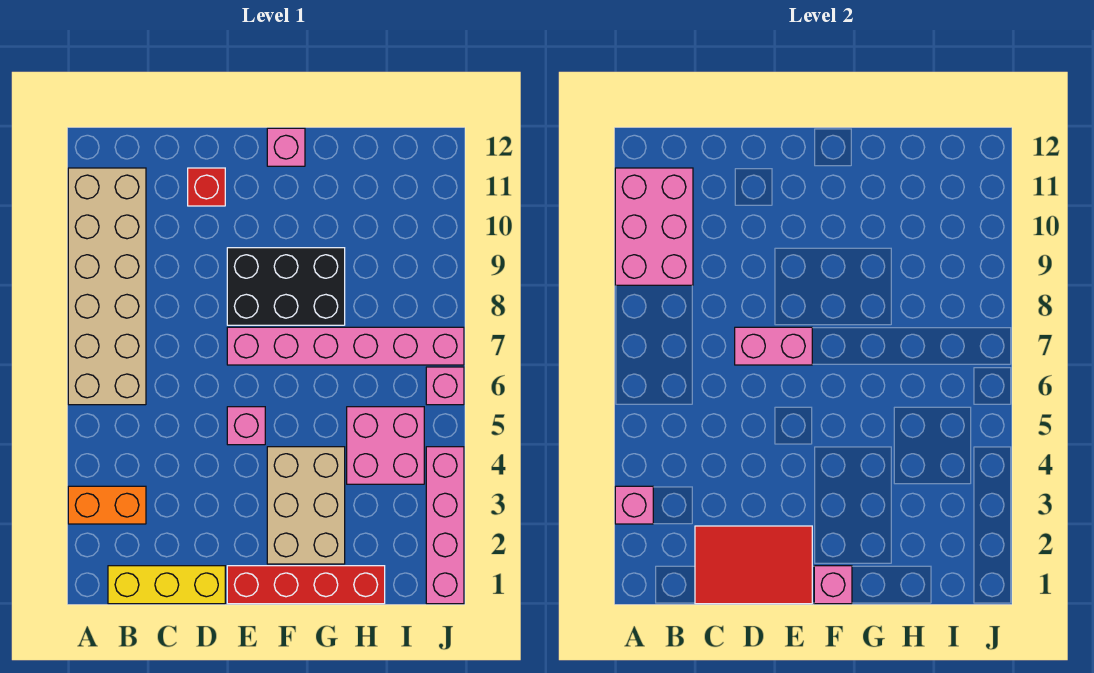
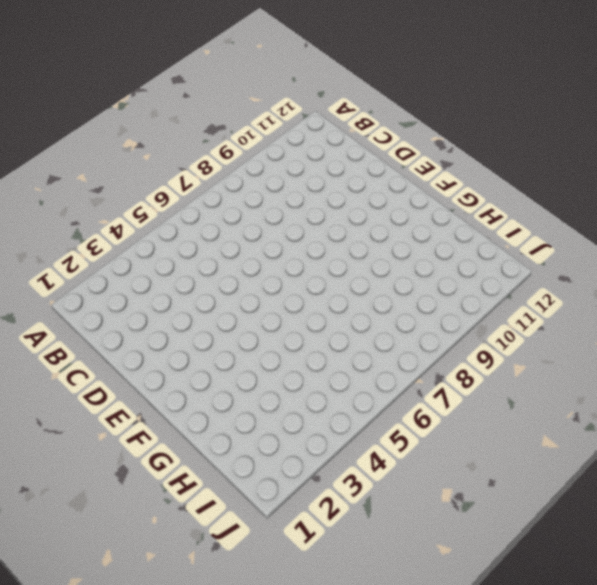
none -> orange 1x2 brick [68,486,146,524]
none -> tan 2x6 brick [68,168,146,405]
none -> yellow 1x3 brick [108,566,225,604]

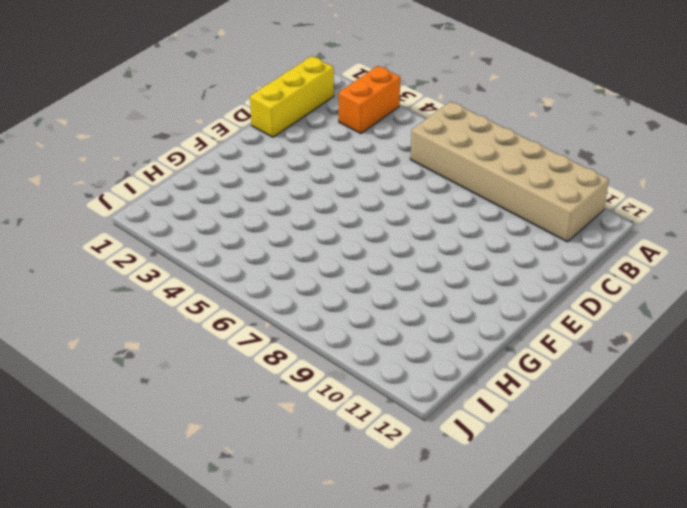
none -> red 1x1 brick [188,168,225,206]
none -> red 1x4 brick [227,566,385,604]
none -> pink 1x1 brick [227,407,265,445]

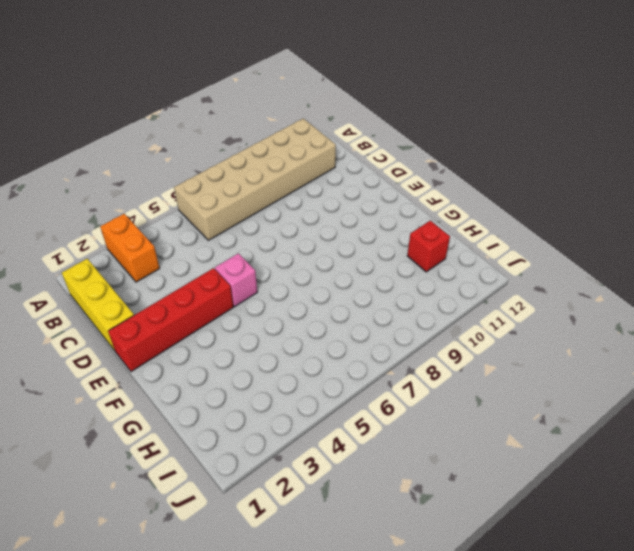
red 1x4 brick [108,268,233,372] -> red 1x4 brick turned to [227,566,385,604]
red 1x1 brick [407,221,450,272] -> red 1x1 brick moved to [188,168,225,206]
none -> pink 1x6 brick [227,327,464,365]
none -> black 2x3 brick [227,248,345,325]
none -> tan 2x3 brick [267,447,345,564]

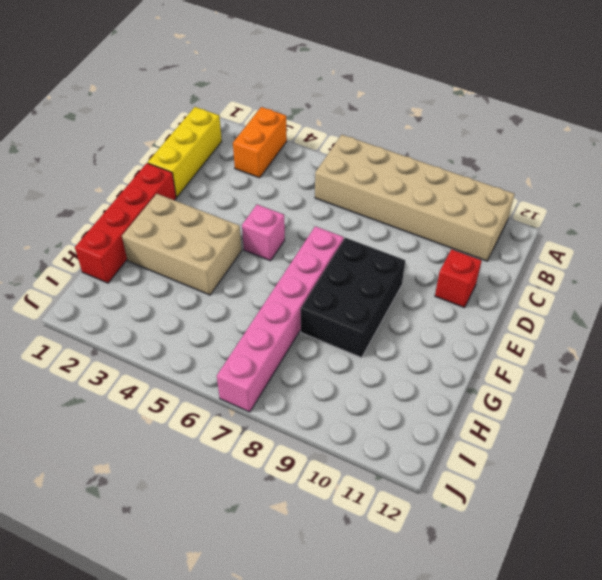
none -> pink 1x1 brick [267,128,305,166]
none -> pink 2x2 brick [347,407,424,484]
none -> pink 1x4 brick [426,447,464,604]

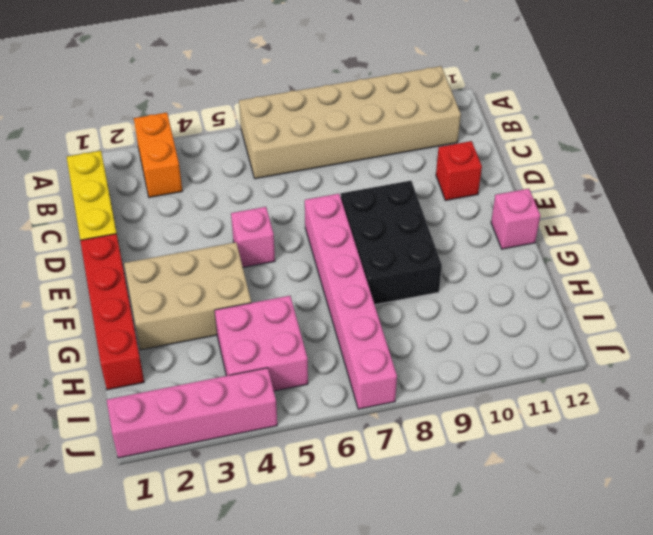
none -> pink 1x1 brick [426,367,464,405]
none -> pink 1x1 brick [615,486,653,524]
none -> pink 2x3 brick [615,168,693,285]

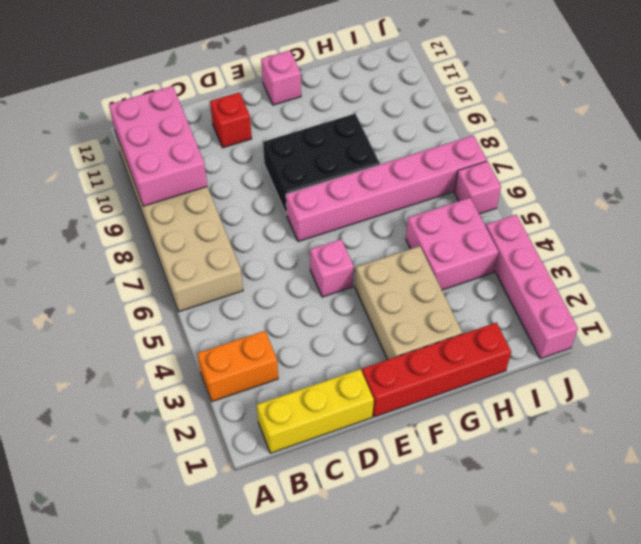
none -> pink 1x1 brick [615,486,653,524]
none -> red 2x3 tile [695,526,812,604]
none -> pink 1x2 brick [735,327,812,365]

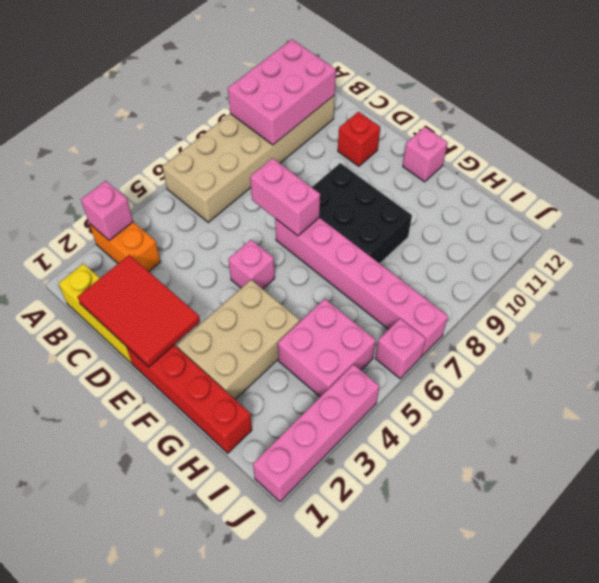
none -> pink 1x1 brick [814,566,852,604]

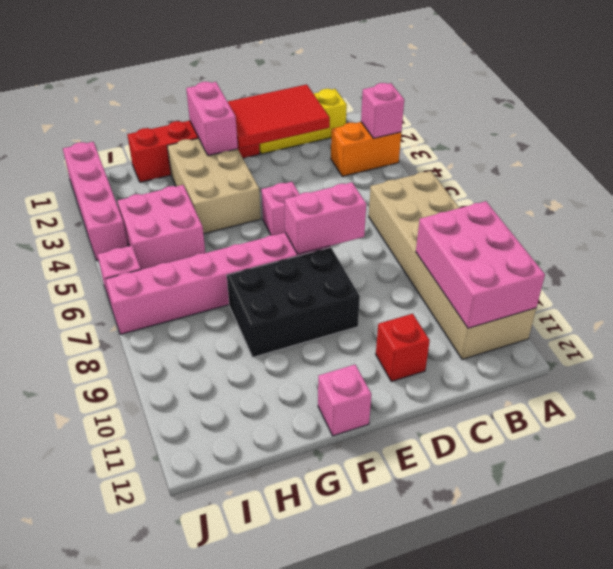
pink 1x2 brick [186,82,238,156] -> pink 1x1 brick [814,566,852,604]

